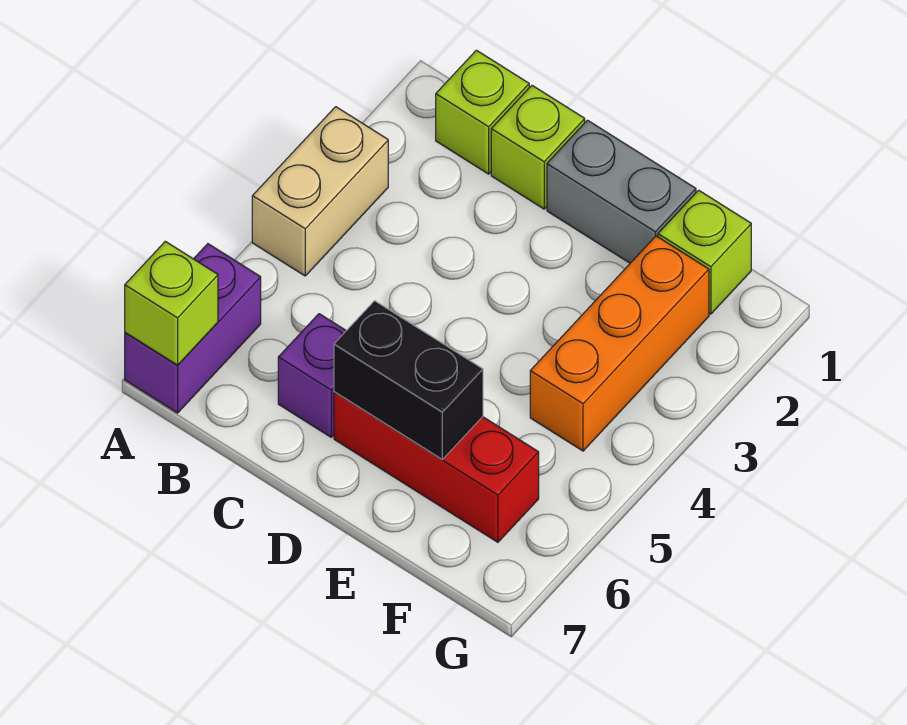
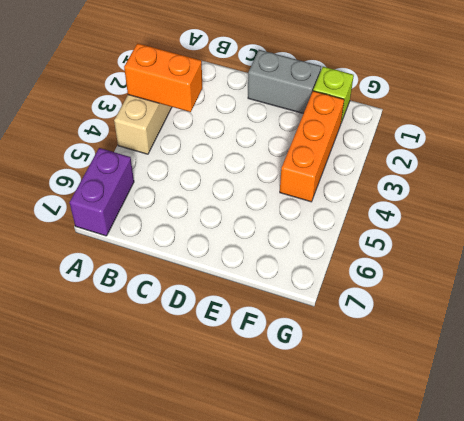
orange 1x2 brick [124,43,202,112] -> none
none -> lime 1x1 brick [436,50,529,174]
none -> lime 1x1 brick [491,86,585,209]

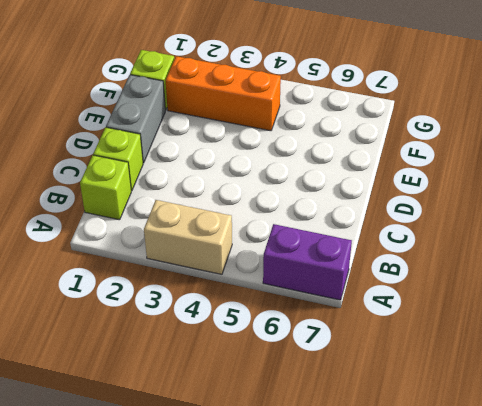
none -> purple 1x1 brick [278,314,346,437]
none -> red 1x3 brick [334,392,539,542]

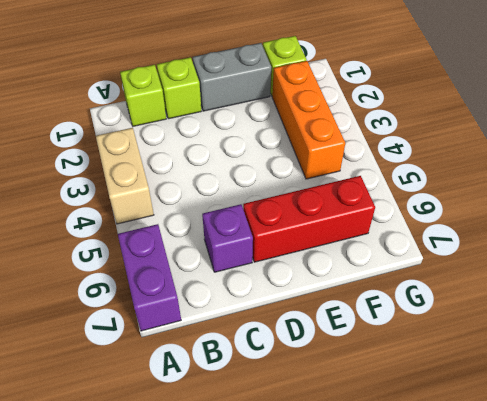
none -> lime 1x1 brick [125,241,218,365]
none -> black 1x2 brick [334,301,483,459]

